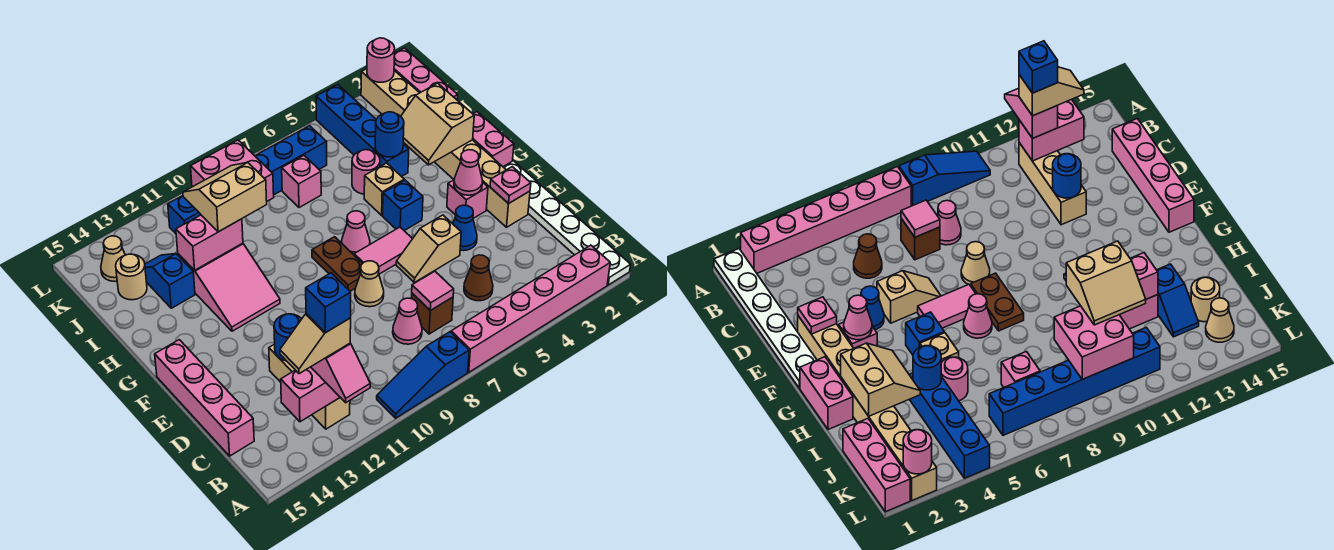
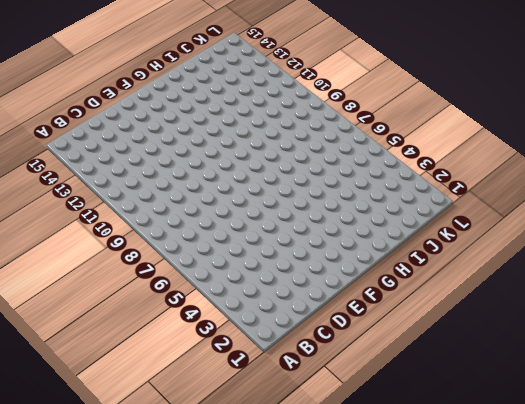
none -> white 1x6 plate [504,161,631,285]
none -> pink 1x6 brick [451,245,610,372]
none -> blue 1x3 slope [377,332,469,418]
none -> tan 1x3 brick [269,344,350,429]

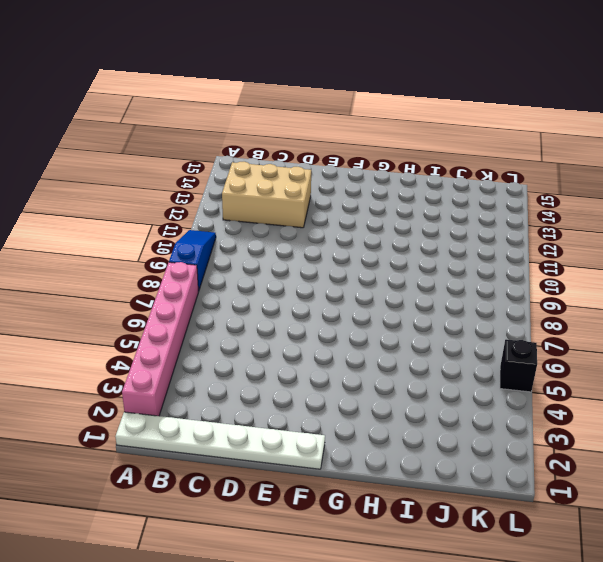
tan 2x3 brick [222,162,311,228] -> tan 1x3 brick [269,344,350,429]
black 1x1 brick [500,339,537,392] -> none
none -> brown 1x1 cone [464,255,493,301]
none -> brown 1x1 brick [411,293,453,334]
none -> pink 1x1 cone [393,298,422,344]
none -> pink 1x4 brick [155,340,254,456]

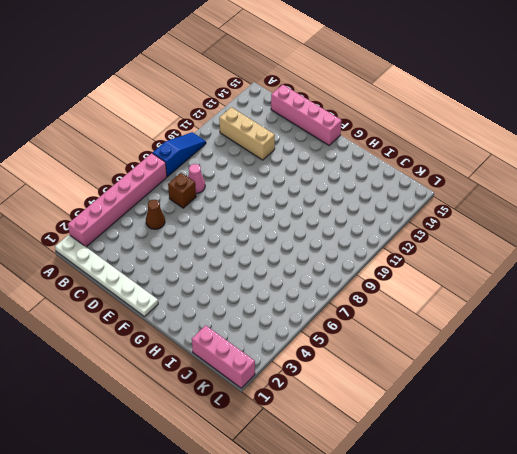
none -> tan 1x8 brick [361,69,530,227]
none -> blue 1x1 cone [453,205,477,251]
none -> tan 1x2 slope [396,215,461,282]
none -> tan 1x1 cone [355,261,384,307]

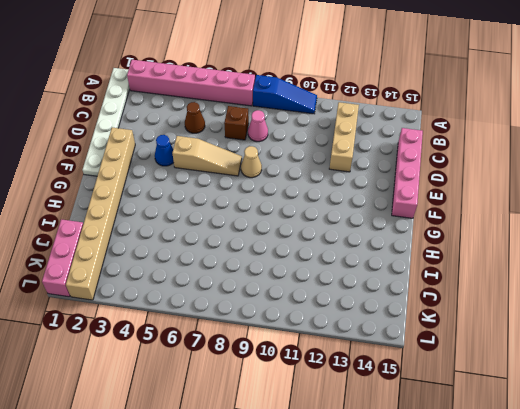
tan 1x3 slope [173,136,242,176] -> tan 1x2 slope [396,215,461,282]
none -> pink 1x1 brick [447,180,488,218]
none -> pink 1x2 tile [354,227,412,274]
none -> brown 1x2 plate [312,237,363,291]
none -> pink 1x2 brick [473,112,514,167]

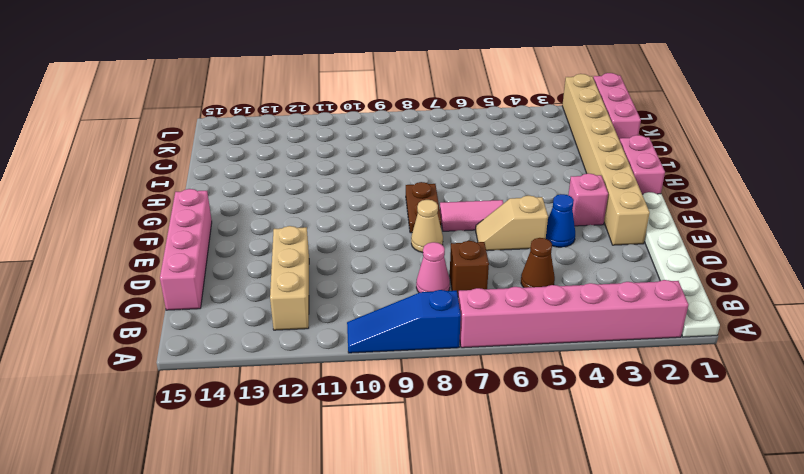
none -> blue 1x1 brick [383,180,423,231]
none -> pink 1x1 cone [342,211,370,255]
none -> pink 2x3 slope [178,243,280,331]
none -> tan 1x1 brick [364,163,404,215]

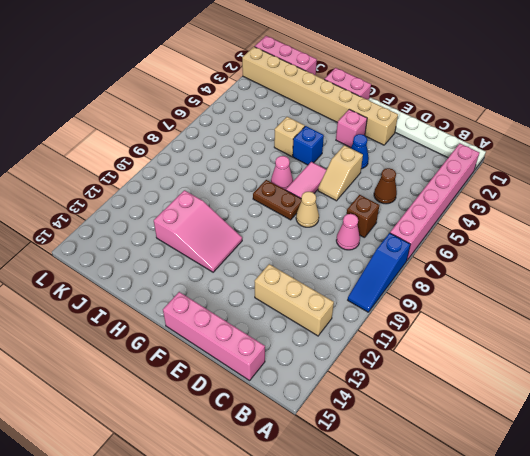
none -> blue 1x4 brick [316,85,409,177]
none -> pink 1x1 round brick [352,150,380,194]
none -> blue 1x2 slope [145,254,195,308]
none -> pink 1x1 brick [282,156,321,208]

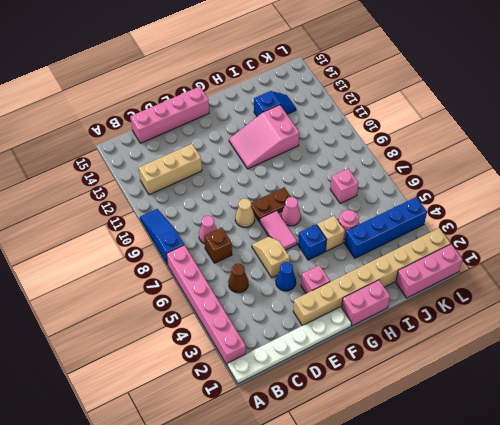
none -> tan 1x1 round brick [116,254,147,300]
none -> blue 1x6 brick [168,126,327,234]
none -> tan 1x1 cone [101,236,125,281]
none -> pink 1x2 brick [281,367,340,422]

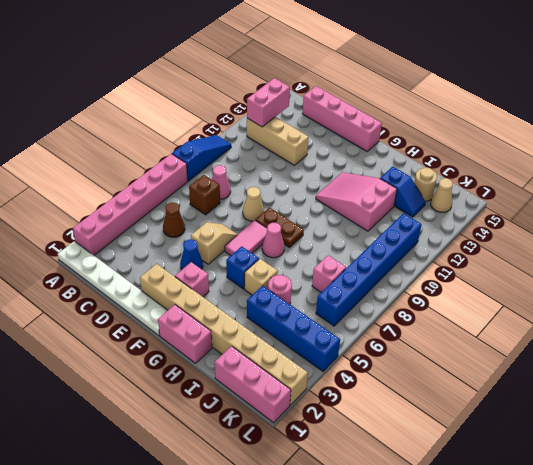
none -> pink 1x1 tile [412,271,454,311]
none -> blue 1x1 round brick [274,314,301,361]
none -> pink 1x1 plate [490,167,531,204]
none -> pink 1x1 cone [454,150,483,195]

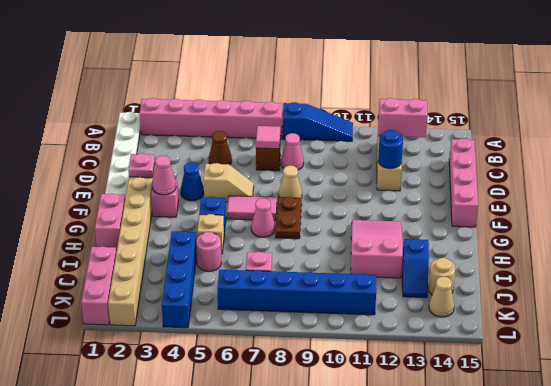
none -> tan 2x2 slope [401,83,474,165]
none -> blue 1x1 round brick [375,112,404,157]
none -> pink 1x2 brick [176,215,243,270]
none -> pink 2x2 brick [191,140,274,201]

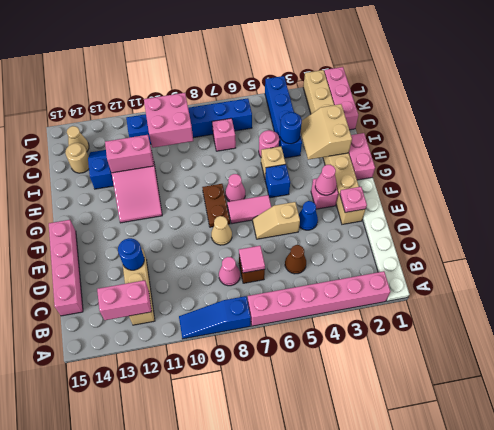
none -> pink 1x1 round brick [367,38,395,82]
none -> pink 1x2 slope [311,343,370,403]
none -> tan 2x2 slope [183,162,267,232]
none -> tan 1x2 slope [280,314,351,374]

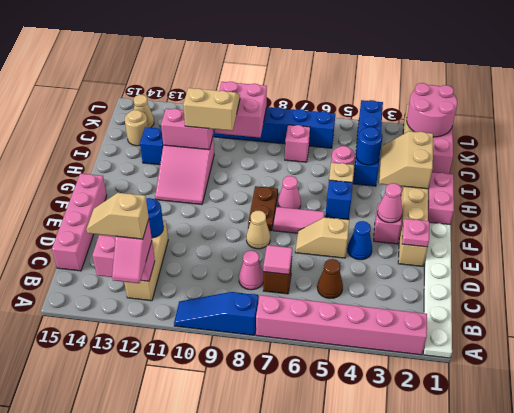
pink 2x2 round brick [407,83,457,137] -> pink 1x1 round brick [367,38,395,82]
none -> blue 1x1 brick [306,273,351,333]

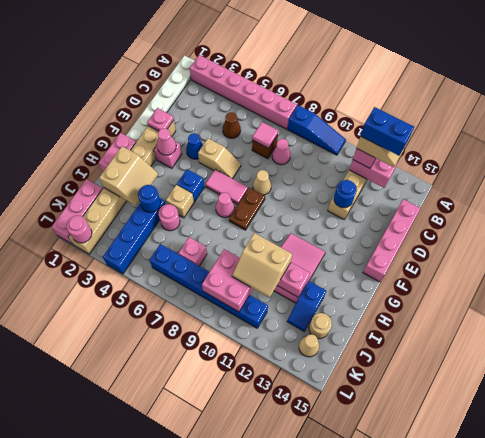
blue 1x2 brick [361,107,414,156] -> blue 1x1 brick [306,273,351,333]

